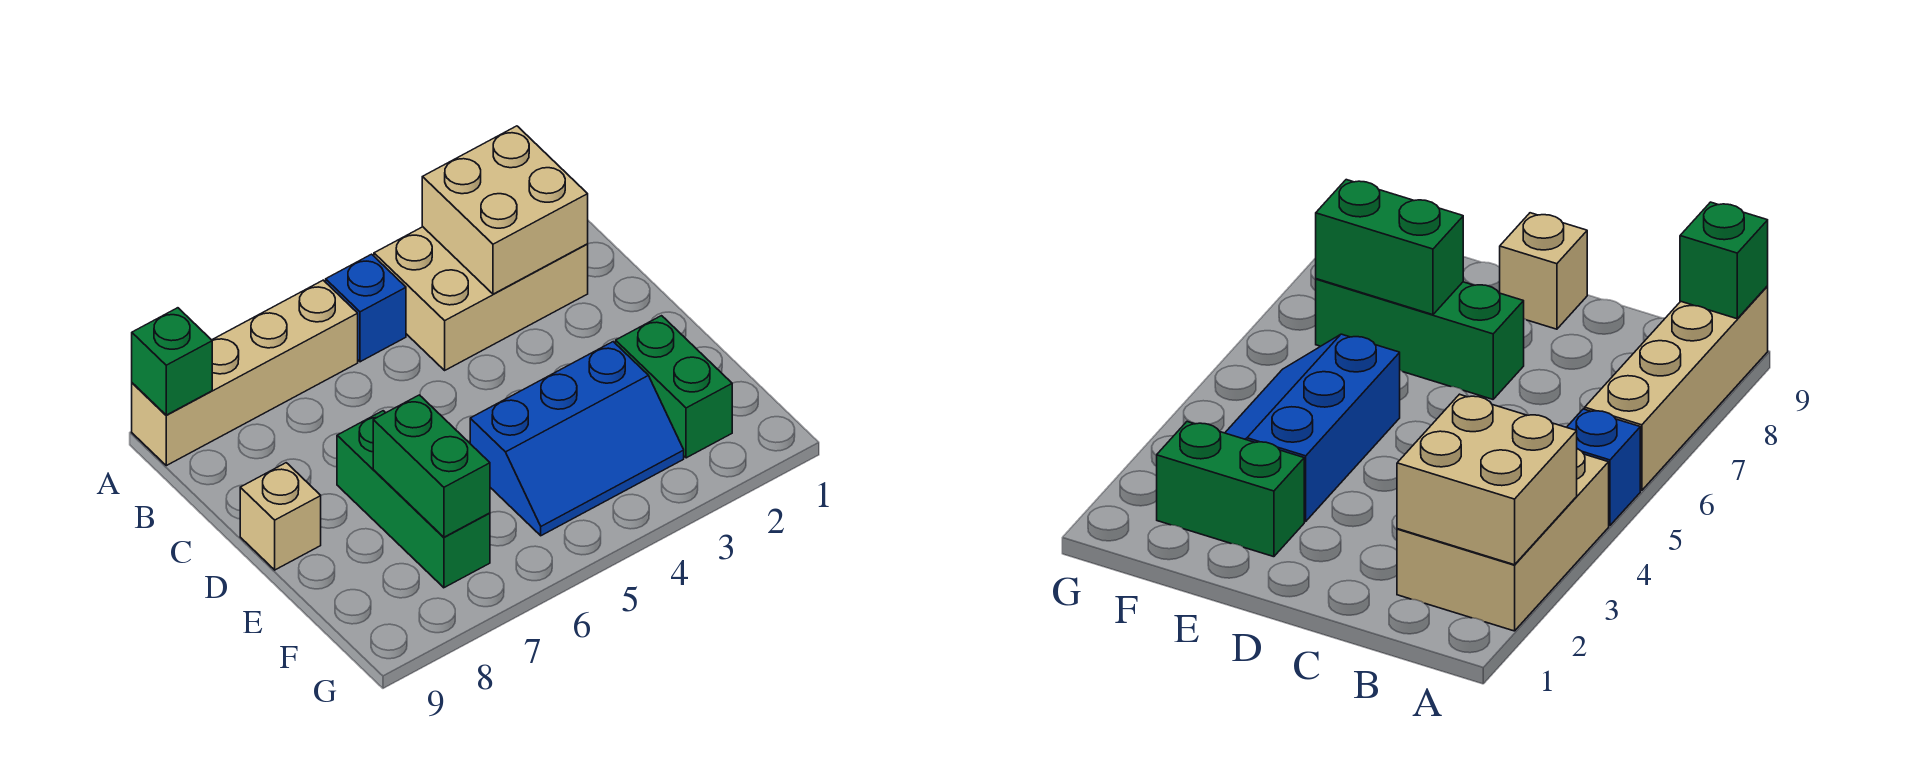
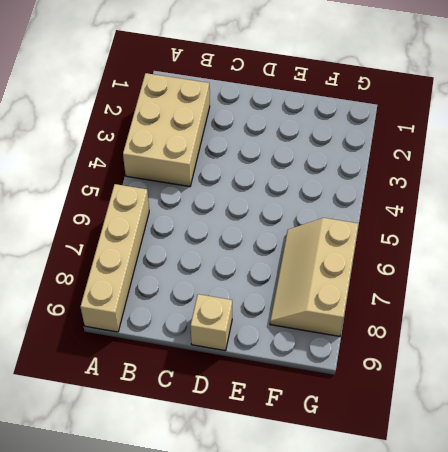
tan 2x3 slope [270,218,358,336] -> green 1x3 brick [337,411,490,588]
none -> blue 1x1 brick [326,254,406,362]
none -> green 1x2 brick [616,316,732,458]

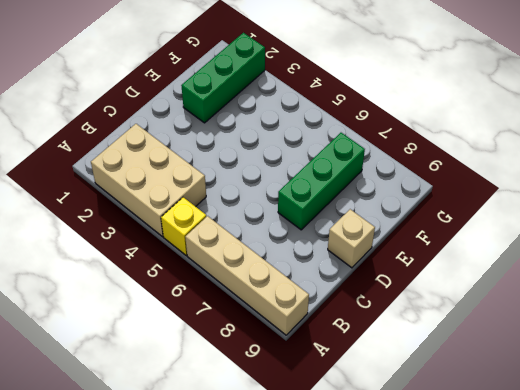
yellow 1x1 brick [161,197,206,255] -> blue 1x1 brick [326,254,406,362]
green 1x3 brick [181,33,265,123] -> green 1x2 brick [616,316,732,458]
none -> blue 2x3 slope [470,342,684,536]
none -> tan 2x2 brick [422,126,588,294]

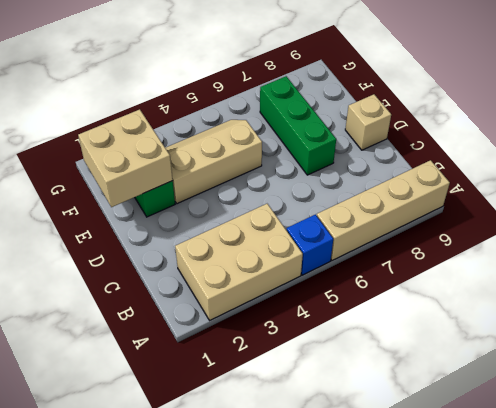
tan 2x2 brick [78,109,173,207] -> tan 2x2 brick moved to [422,126,588,294]
tan 2x3 slope [166,120,262,204] -> blue 2x3 slope [470,342,684,536]
none -> green 1x1 brick [132,308,212,415]
none -> green 1x2 brick [373,395,490,537]

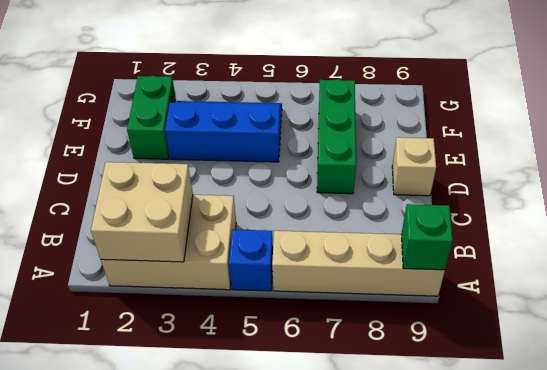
none -> green 1x2 brick [373,395,490,537]

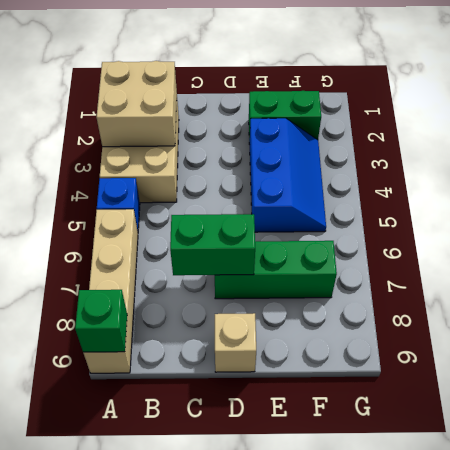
green 1x2 brick [170,214,255,275] -> green 1x2 brick moved to [373,395,490,537]

